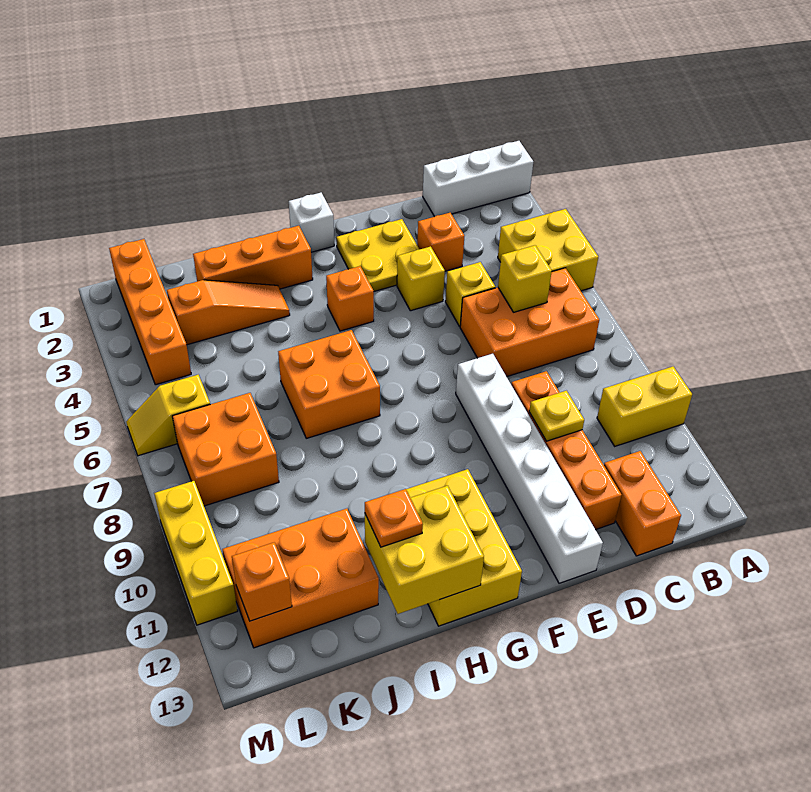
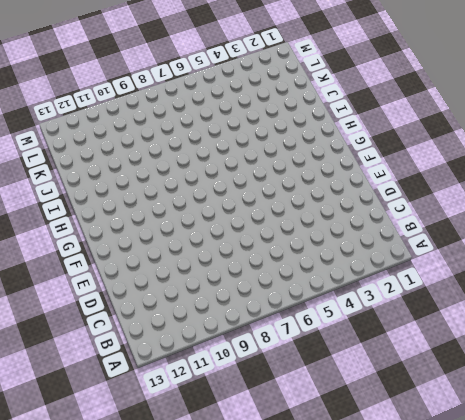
none -> white 1x3 brick [423,141,533,217]
none -> yellow 2x2 brick [498,209,598,291]
none -> yellow 1x2 brick [597,367,692,446]

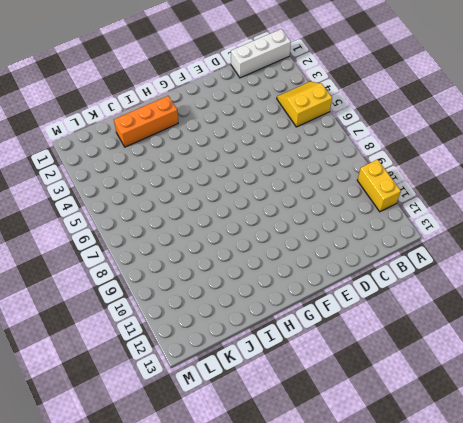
yellow 2x2 slope [277,82,332,127] -> yellow 2x2 brick [498,209,598,291]
yellow 1x2 brick [357,160,401,212] -> yellow 1x2 brick turned to [597,367,692,446]
none -> orange 2x3 brick [460,268,599,377]
none -> orange 1x2 brick [604,451,681,556]
none -> orange 1x1 brick [417,213,464,271]

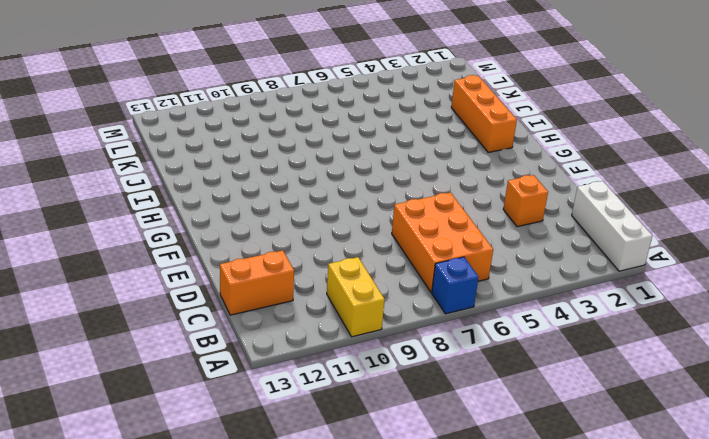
blue 1x1 brick [432,257,479,314] -> none
none -> yellow 2x2 brick [498,209,598,291]
none -> yellow 1x1 brick [445,262,495,327]
none -> orange 1x4 brick [511,371,622,530]

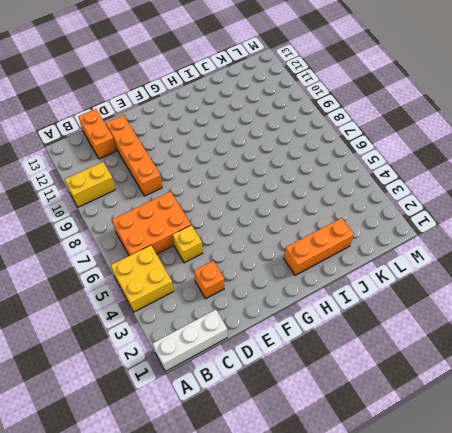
none -> yellow 2x2 plate [336,219,420,291]
none -> yellow 1x1 brick [397,246,445,311]
none -> white 1x6 brick [456,354,603,583]

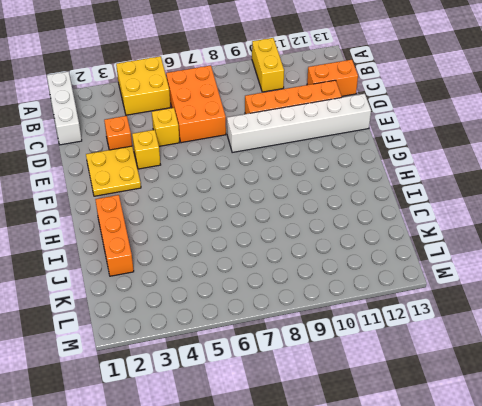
none -> white 1x1 brick [289,193,334,252]
none -> orange 1x1 brick [326,266,374,331]
none -> yellow 2x3 brick [406,469,522,626]

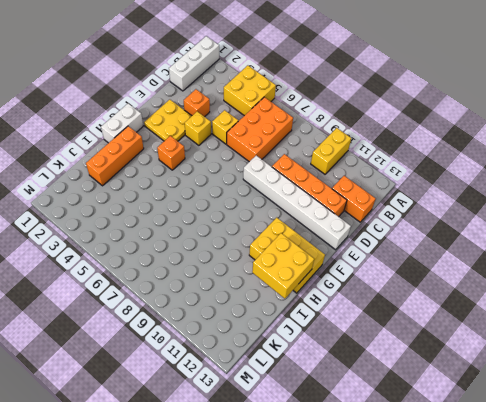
white 1x2 brick [101,103,143,143] -> white 1x1 brick [289,193,334,252]
none -> orange 2x2 brick [278,330,380,438]
none -> orange 1x3 slope [167,280,290,345]
none -> orange 2x3 brick [222,509,379,648]

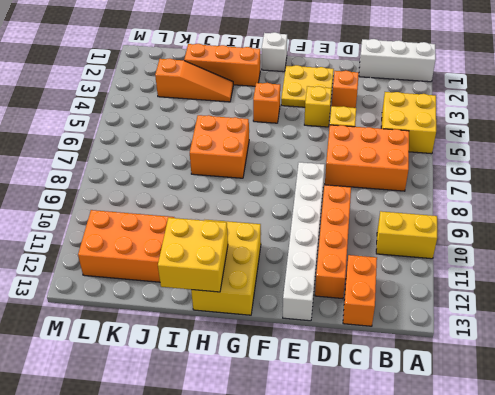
none -> orange 2x2 brick [172,393,279,506]
none -> orange 1x4 brick [109,239,191,385]
none -> yellow 1x2 slope [126,375,210,456]

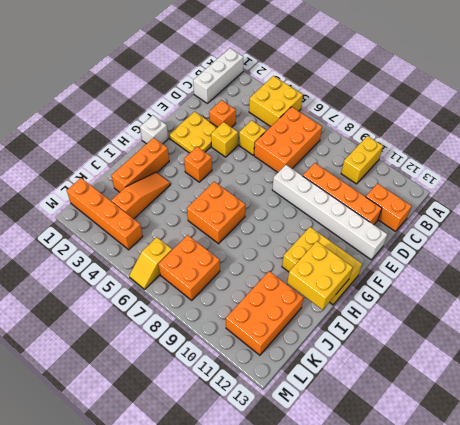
none -> yellow 1x3 brick [154,481,238,625]
none -> yellow 1x1 brick [498,245,552,312]
none -> yellow 1x1 plate [529,391,584,441]

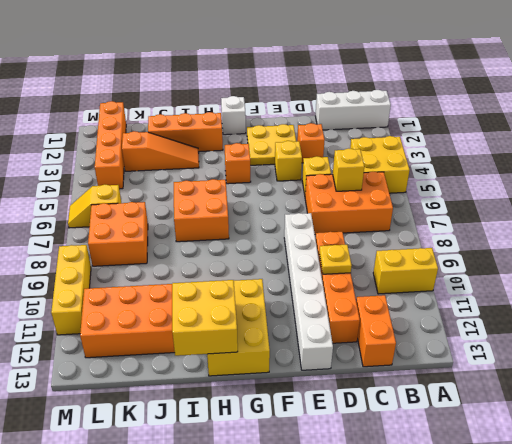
none -> orange 1x1 brick [232,542,292,621]
none -> orange 1x1 plate [365,489,423,547]

